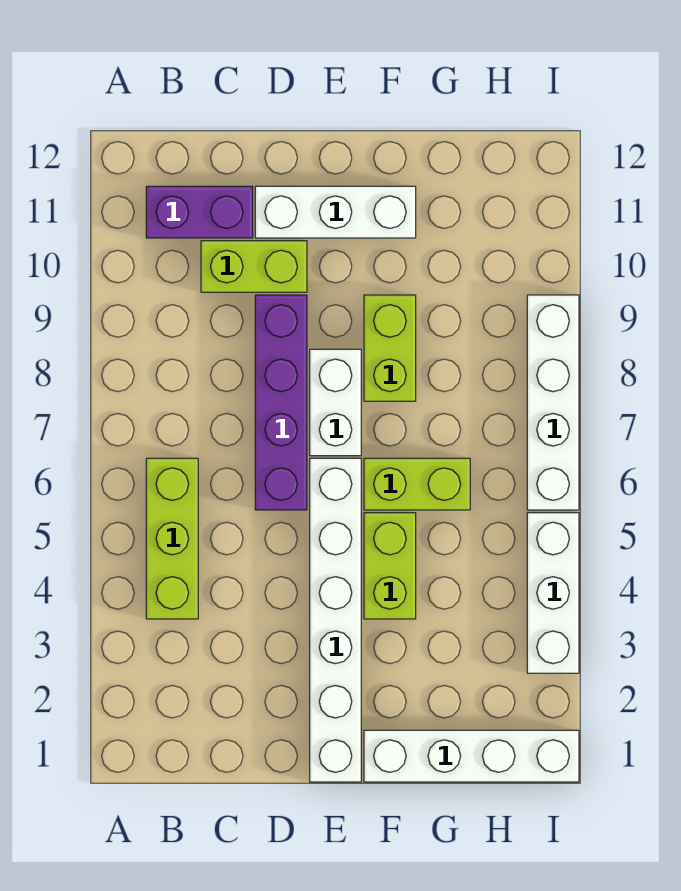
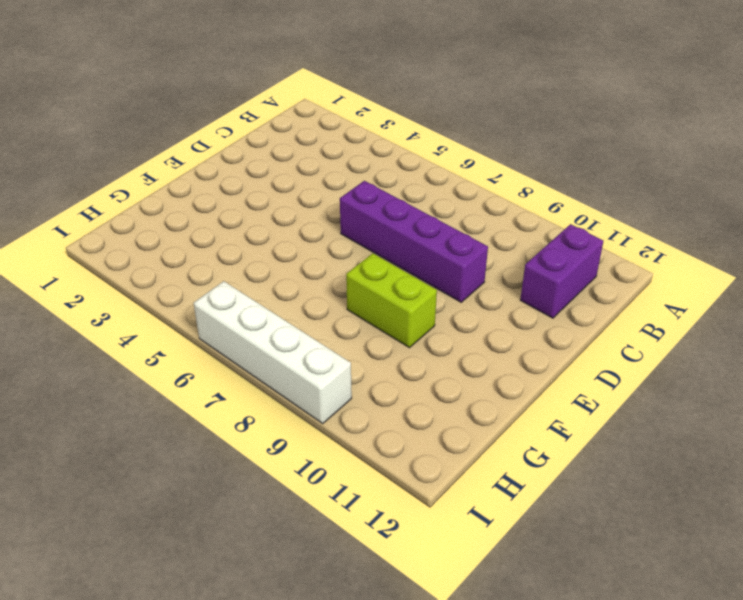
none -> lime 1x3 brick [146,458,198,619]
none -> lime 1x2 brick [201,241,307,292]
none -> white 1x3 brick [255,186,416,238]

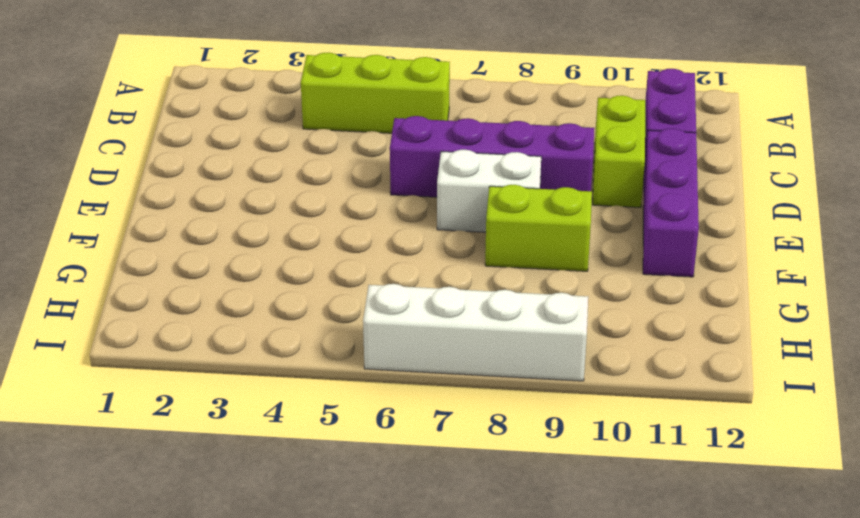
purple 1x3 brick [643,128,699,277] -> white 1x3 brick [255,186,416,238]
none -> white 1x6 brick [310,458,361,782]
none -> white 1x4 brick [364,730,579,782]
none -> lime 1x2 brick [364,513,416,619]

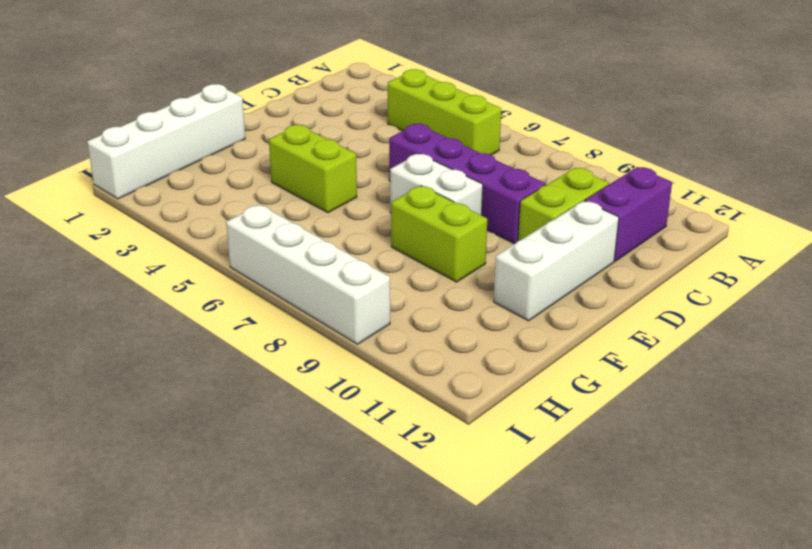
none -> white 1x6 brick [310,458,361,782]
none -> lime 1x2 brick [364,458,470,510]
none -> white 1x3 brick [527,513,579,673]

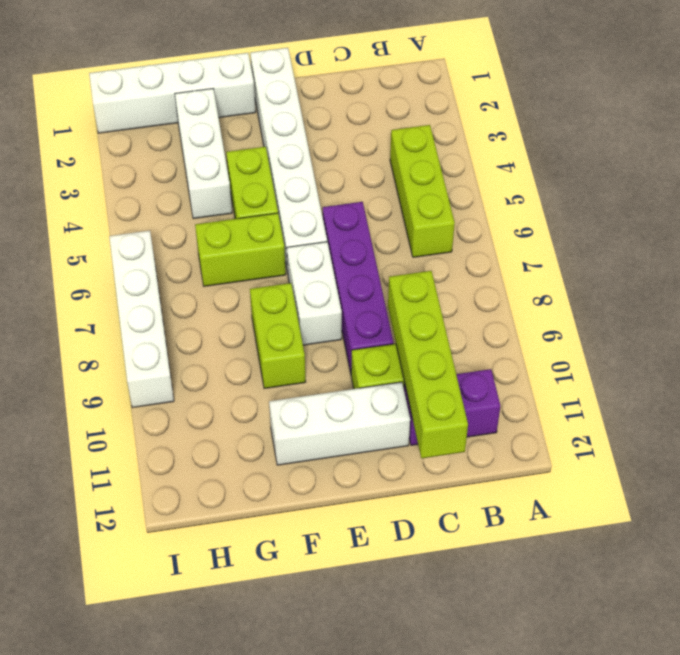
lime 1x4 brick [388,271,468,458] -> none
white 1x3 brick [175,89,232,219] -> white 1x3 brick moved to [527,513,579,673]

